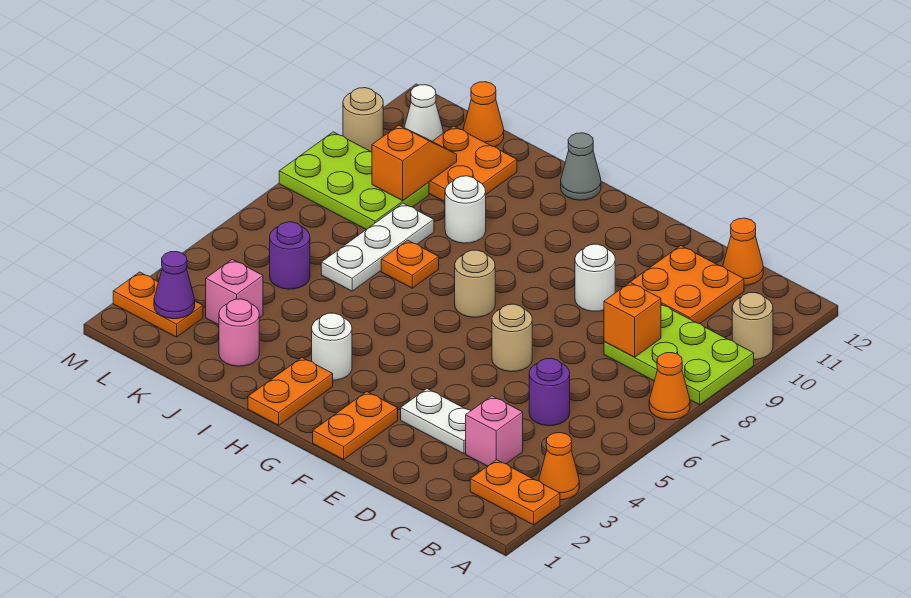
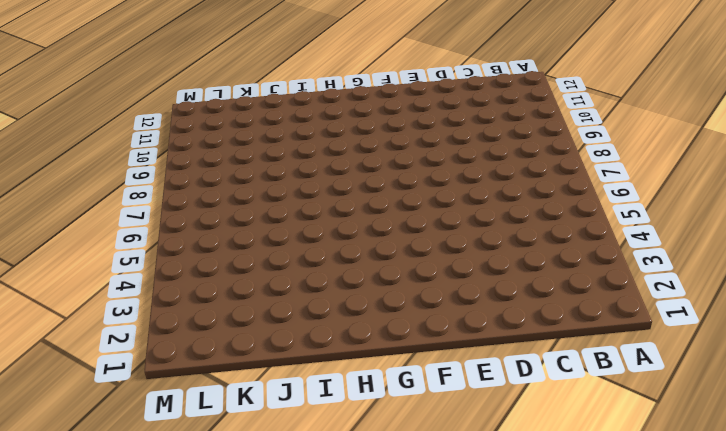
none -> orange 1x2 plate [470,460,560,525]
none -> orange 1x1 cone [539,433,579,500]
none -> orange 1x1 cone [649,353,690,420]
none -> lime 2x3 plate [604,304,754,405]

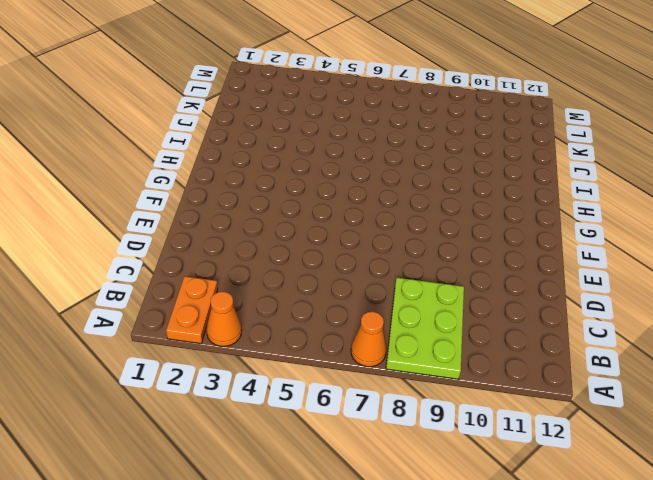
none -> tan 1x1 round brick [732,293,773,360]
none -> pink 1x1 brick [466,396,523,466]
none -> purple 1x1 round brick [529,358,570,426]
none -> orange 2x2 plate [631,246,744,324]

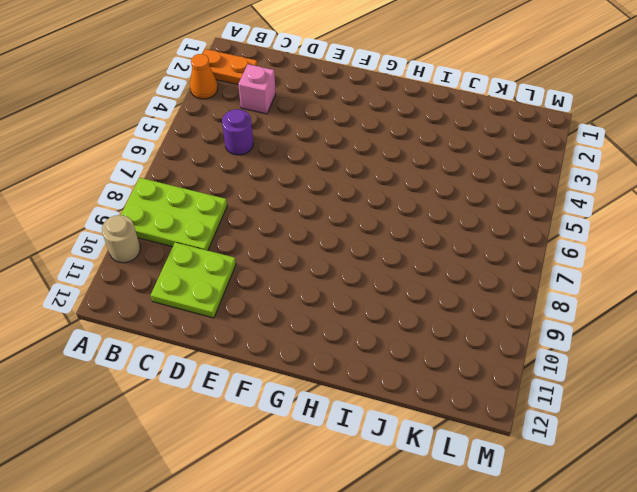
lime 2x2 plate [151,242,236,318] -> orange 2x2 plate [631,246,744,324]
none -> orange 1x1 cone [649,353,690,420]
none -> orange 1x1 cone [723,218,763,285]
none -> white 1x2 plate [401,389,470,454]
none -> tan 1x1 round brick [492,304,532,372]

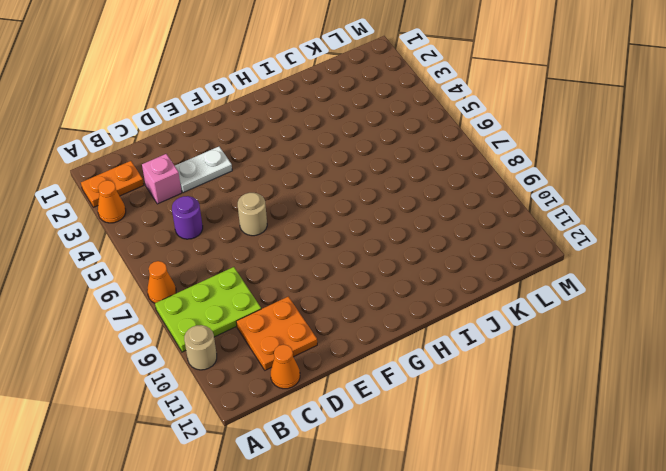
none -> white 1x1 round brick [575,244,615,311]
none -> orange 1x2 plate [313,392,398,459]
none -> tan 1x1 round brick [455,250,495,317]
none -> orange 1x2 plate [248,358,333,425]

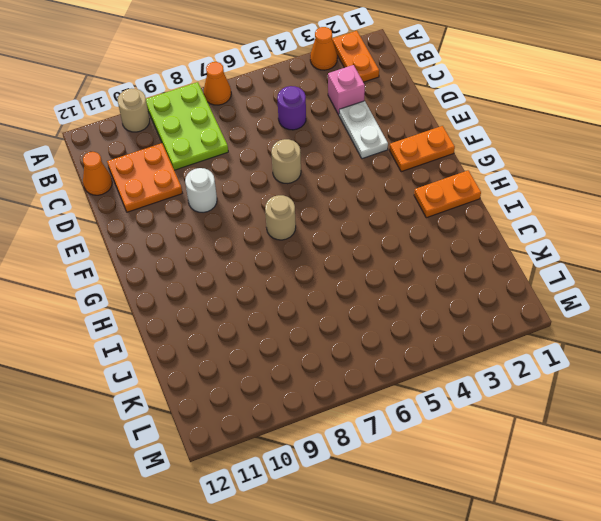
none -> white 1x1 round brick [312,313,352,380]
none -> grey 1x1 cone [561,133,601,200]
none -> orange 1x1 plate [381,240,439,288]
none -> white 1x1 round brick [445,176,486,243]

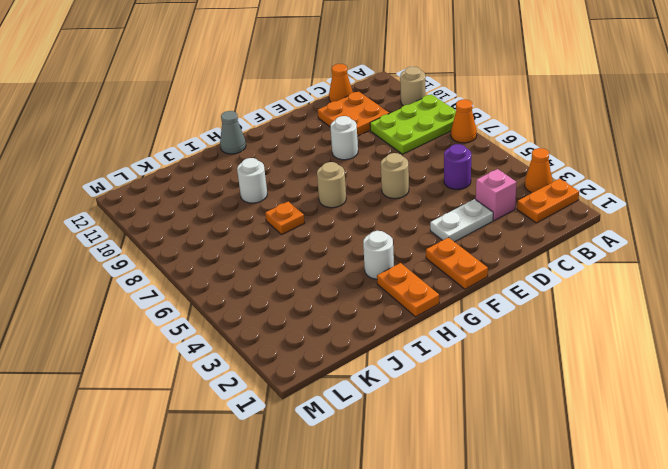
none -> pink 1x1 round brick [219,299,259,366]
none -> white 1x3 plate [321,203,434,291]
none -> orange 2x2 plate [429,126,517,202]
none -> pink 1x1 brick [206,259,263,325]

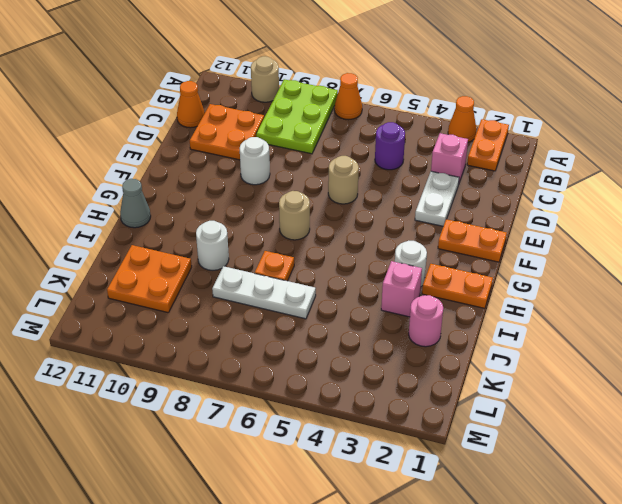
pink 1x1 brick [381,261,422,317] -> pink 1x1 brick moved to [206,259,263,325]
none -> purple 1x1 round brick [270,222,310,289]
none -> lime 2x3 plate [279,132,429,229]
none -> orange 1x1 cone [463,82,504,147]
none -> orange 1x2 plate [113,272,203,337]

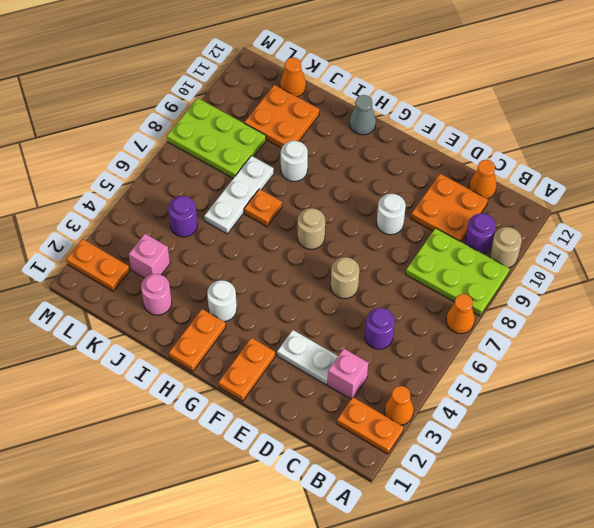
purple 1x1 round brick [465,213,496,254] -> none
none -> white 1x1 cone [404,85,443,141]
none -> tan 1x1 round brick [343,88,383,152]
none -> orange 1x1 brick [604,282,661,357]
none -> orange 1x2 slope [372,125,457,201]

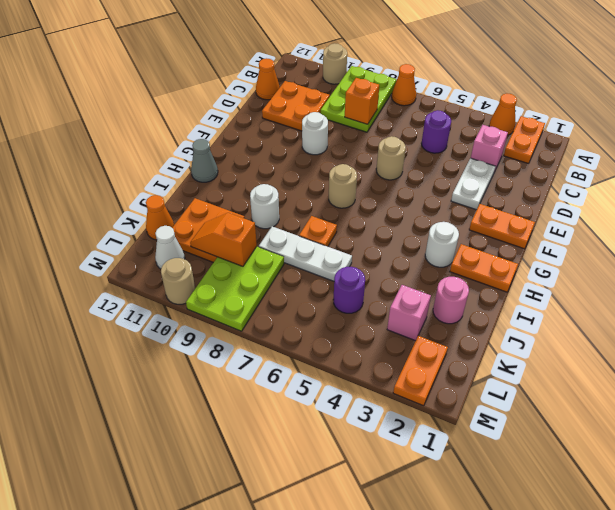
none -> purple 1x1 cone [154,252,195,319]

